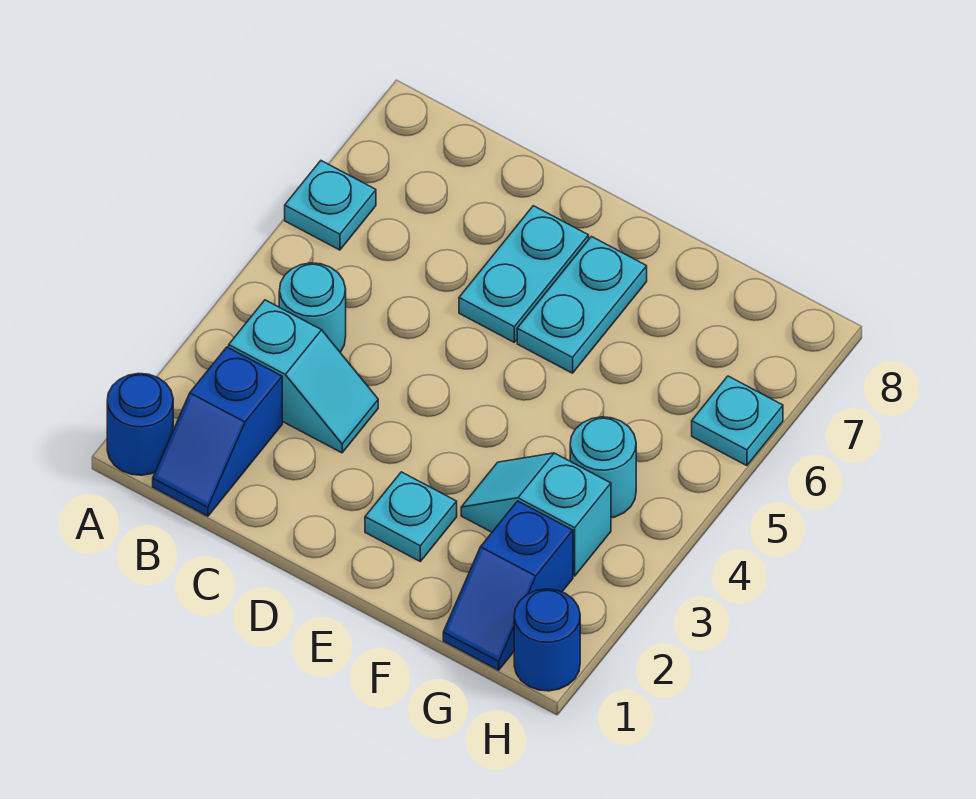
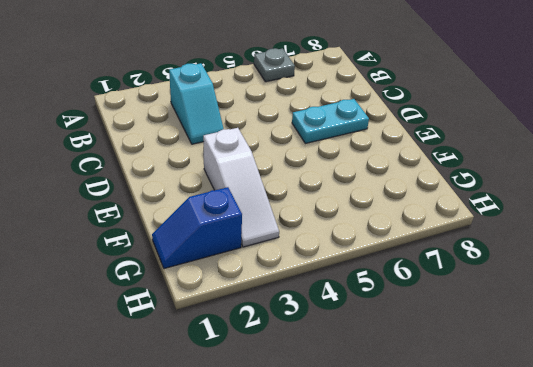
grey 1x1 plate [254,48,295,82] -> cyan 1x1 plate [285,161,376,250]
white 1x3 slope [203,128,279,247] -> cyan 1x2 slope [461,453,611,576]
none -> blue 1x1 round brick [107,373,173,475]
none -> blue 1x2 slope [153,347,282,516]
none -> cyan 1x1 round brick [279,263,346,352]

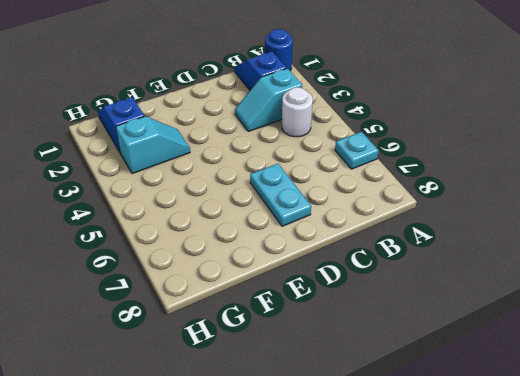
white 1x1 round brick [282,87,313,137] -> cyan 1x1 round brick [279,263,346,352]
none -> cyan 1x1 plate [365,472,457,561]
none -> cyan 1x2 plate [517,237,647,373]
none -> cyan 1x1 round brick [570,417,636,518]

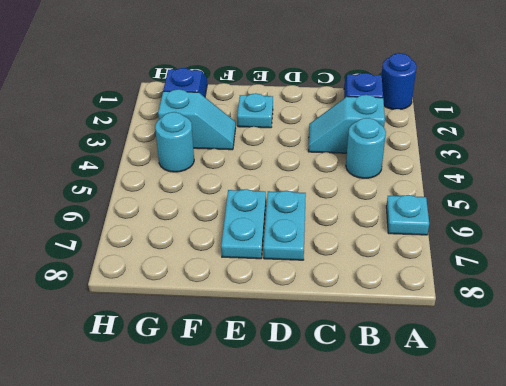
none -> blue 1x1 round brick [514,589,580,691]
none -> cyan 1x1 plate [692,376,783,466]

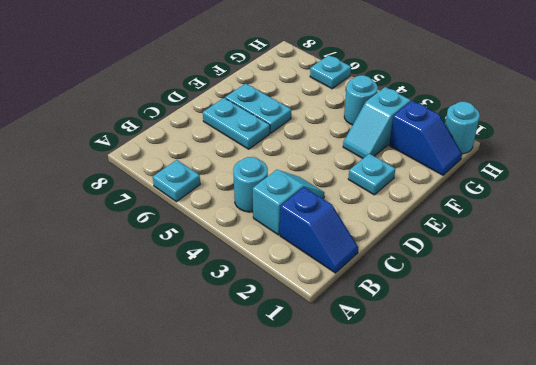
cyan 1x1 round brick [445,102,480,154] -> blue 1x1 round brick [514,589,580,691]
none -> blue 1x1 round brick [107,373,173,475]

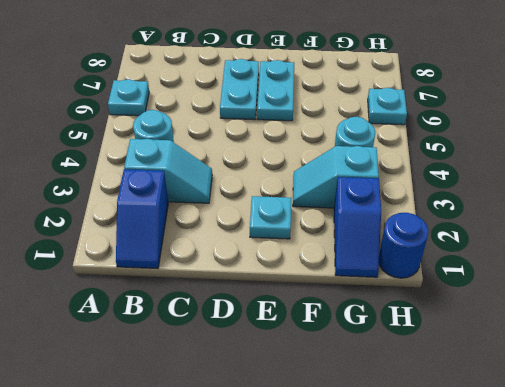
none -> blue 1x1 round brick [107,373,173,475]

